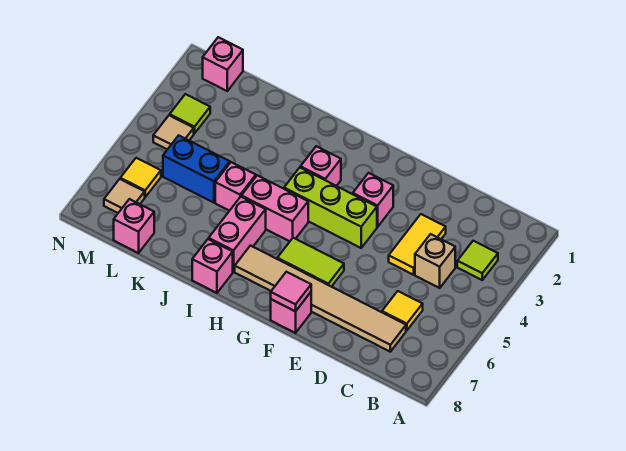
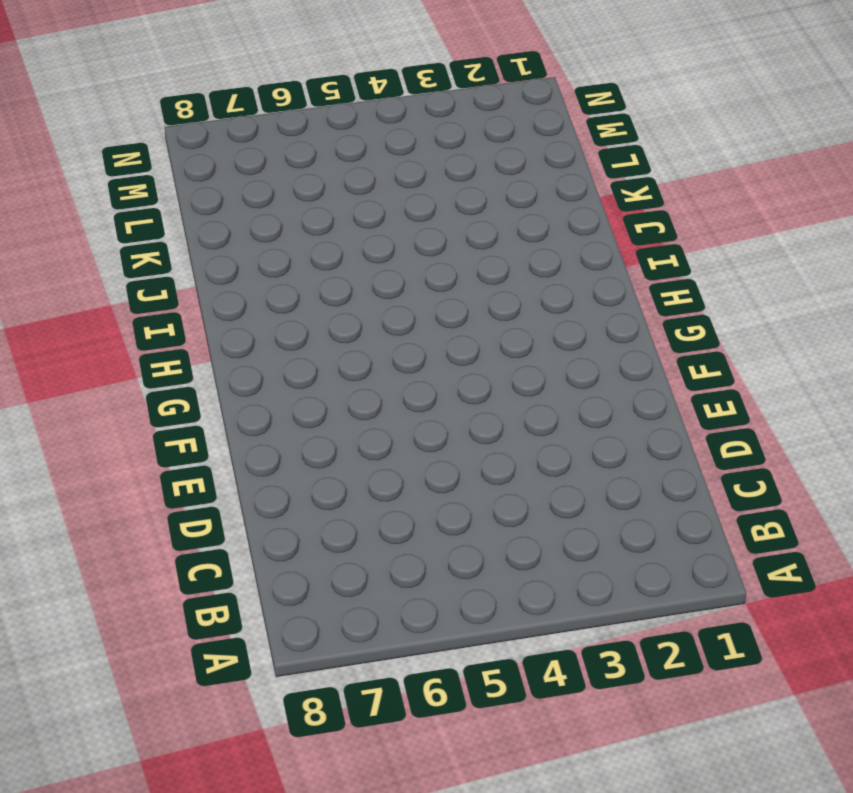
none -> lime 1x1 tile [457,241,498,280]
none -> tan 1x1 brick [415,234,455,288]
none -> yellow 1x1 tile [382,291,423,331]

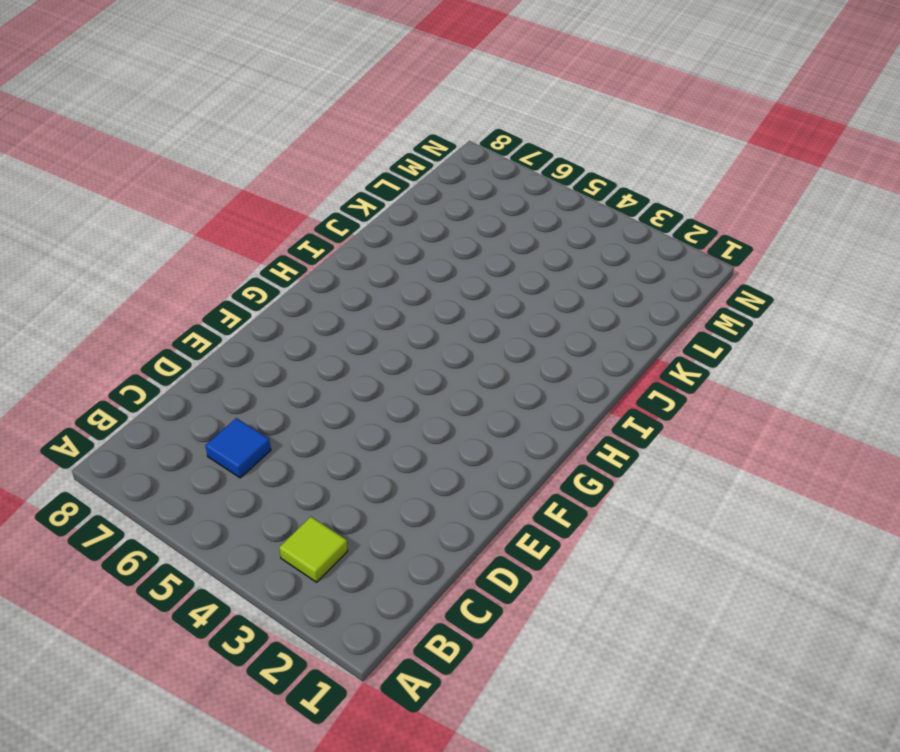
blue 1x1 tile [205,418,271,478] -> yellow 1x1 tile [382,291,423,331]
none -> tan 1x1 brick [415,234,455,288]
none -> tan 1x6 tile [235,246,406,352]
none -> yellow 1x2 tile [389,214,446,275]

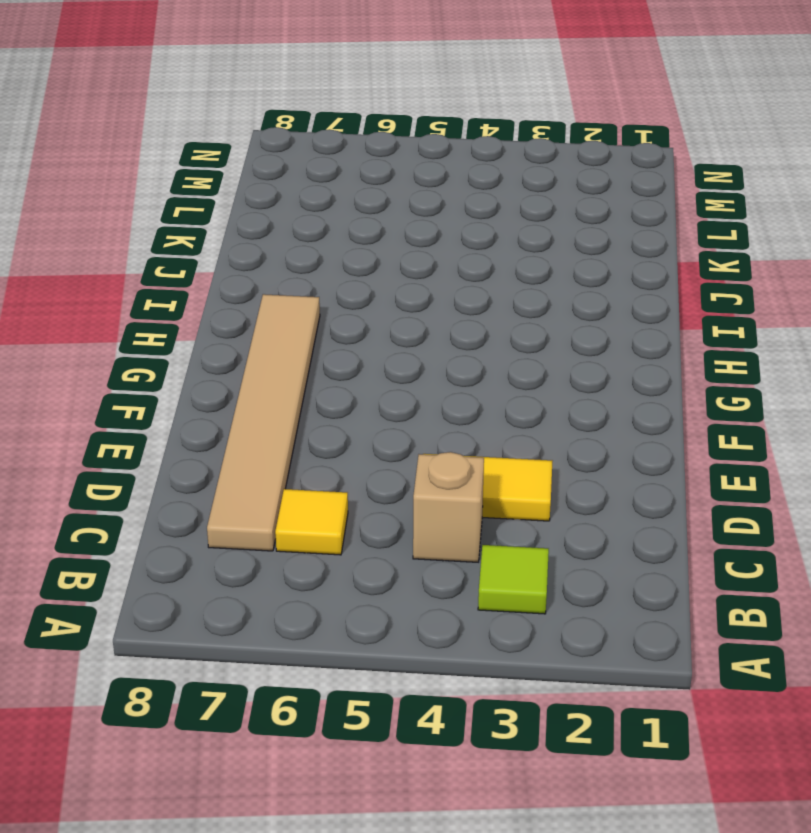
none -> pink 1x1 brick [353,173,393,227]
none -> lime 1x3 brick [284,168,377,248]
none -> lime 1x2 tile [277,238,344,287]

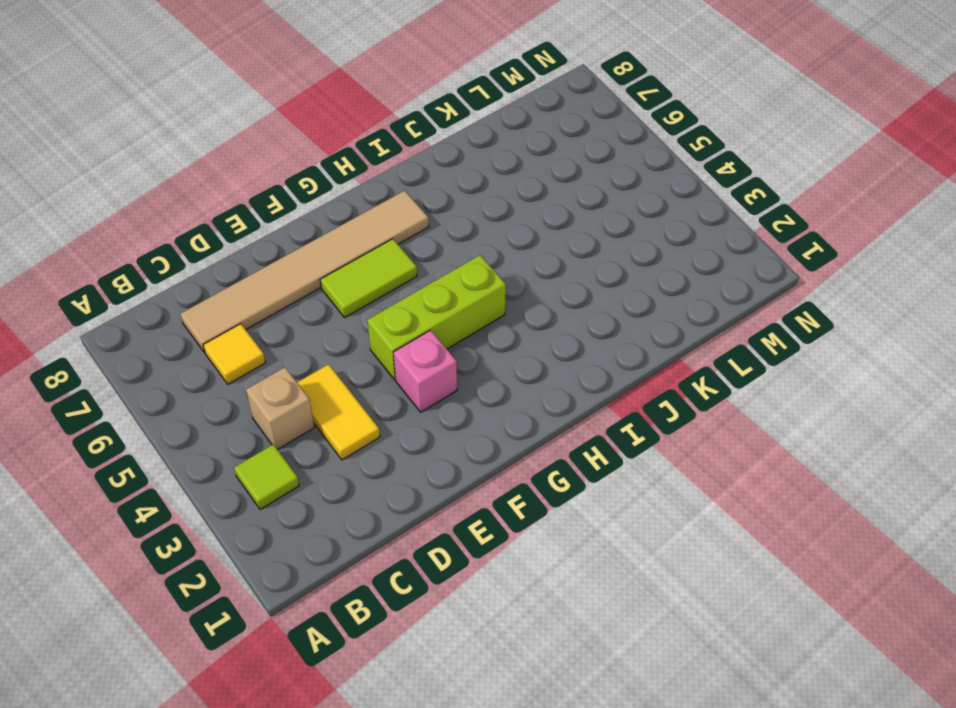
none -> pink 1x1 brick [271,292,311,333]
none -> pink 1x1 brick [300,146,341,186]
none -> pink 1x2 brick [241,175,308,241]

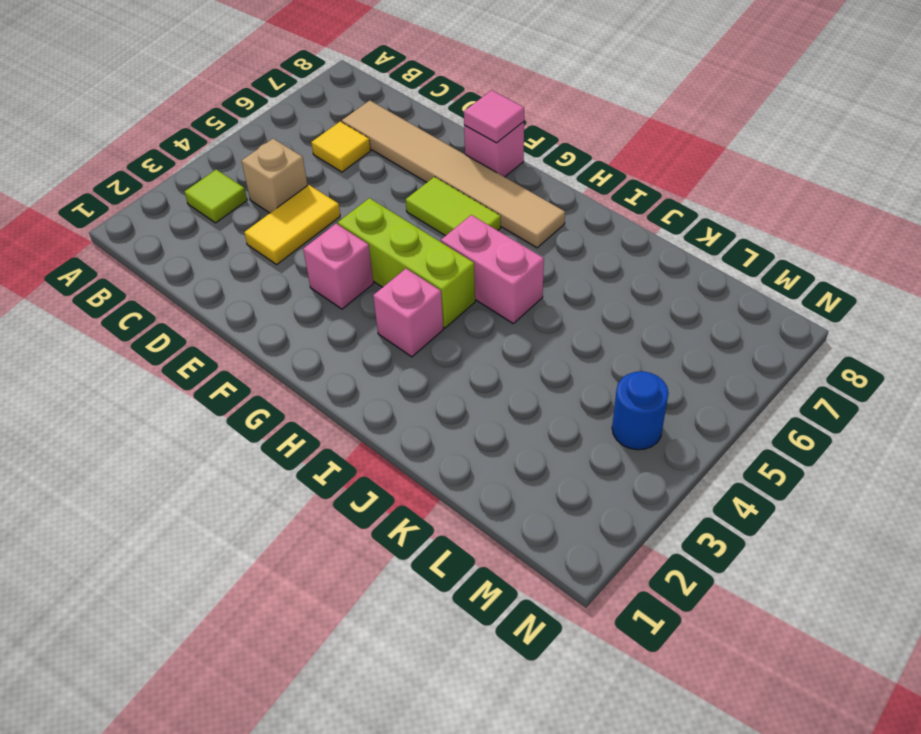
blue 1x1 round brick [612,371,669,450] -> tan 1x1 tile [153,115,194,149]
none -> pink 1x2 brick [209,197,266,272]
none -> pink 1x1 brick [192,239,233,293]
none -> pink 1x1 brick [215,162,256,211]

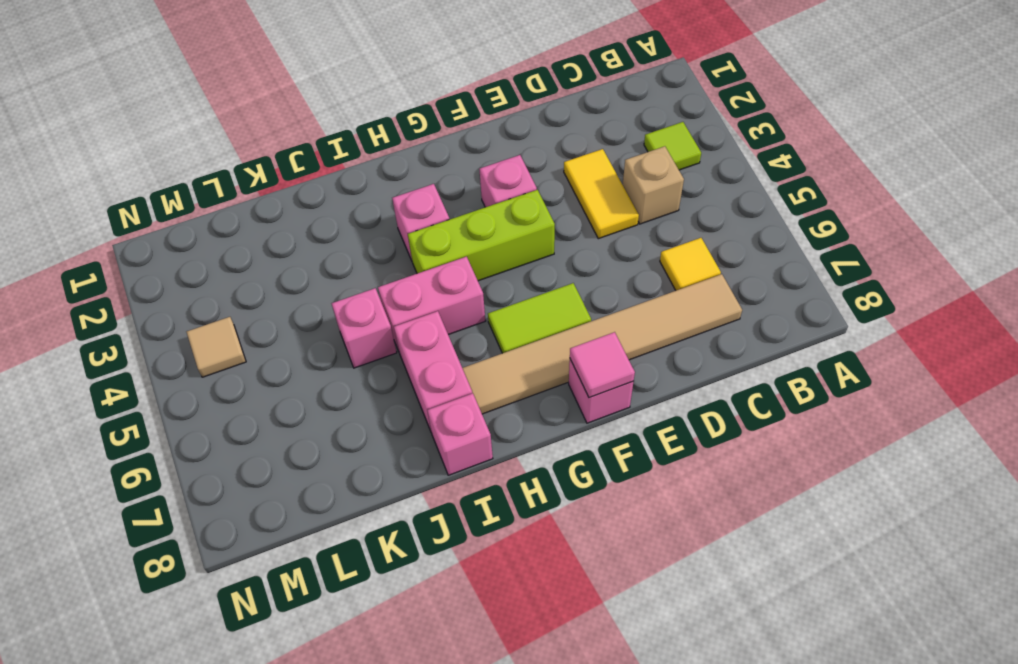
none -> blue 1x2 brick [163,135,230,203]
none -> pink 1x1 brick [114,199,154,253]
none -> pink 1x1 brick [203,37,243,91]

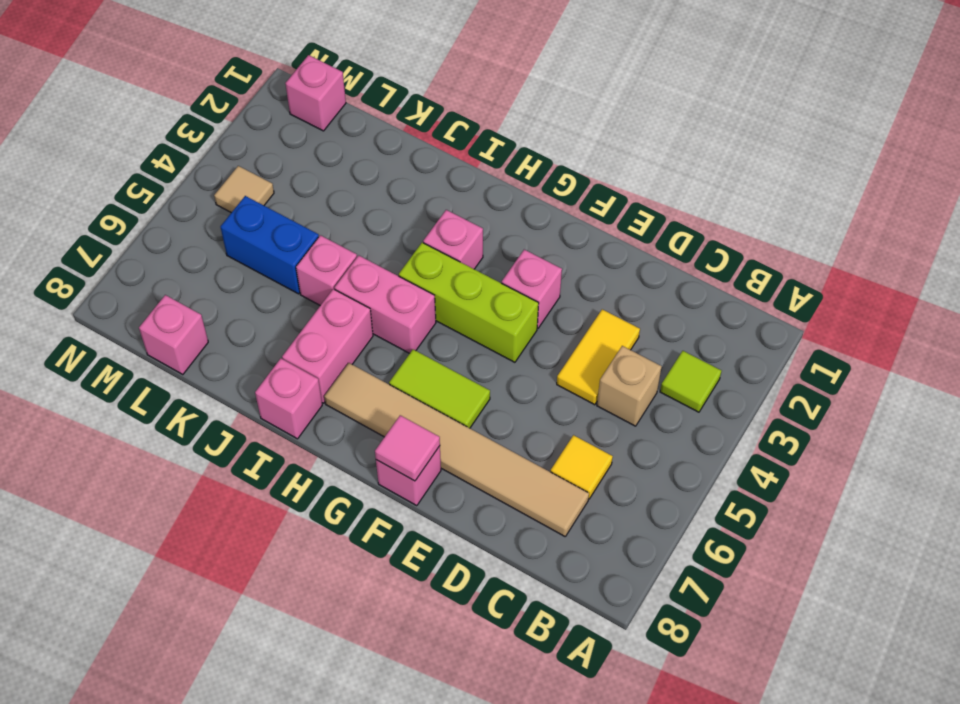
none -> lime 1x1 tile [170,94,210,134]
none -> yellow 1x1 tile [120,158,161,197]
none -> tan 1x1 tile [104,179,145,213]

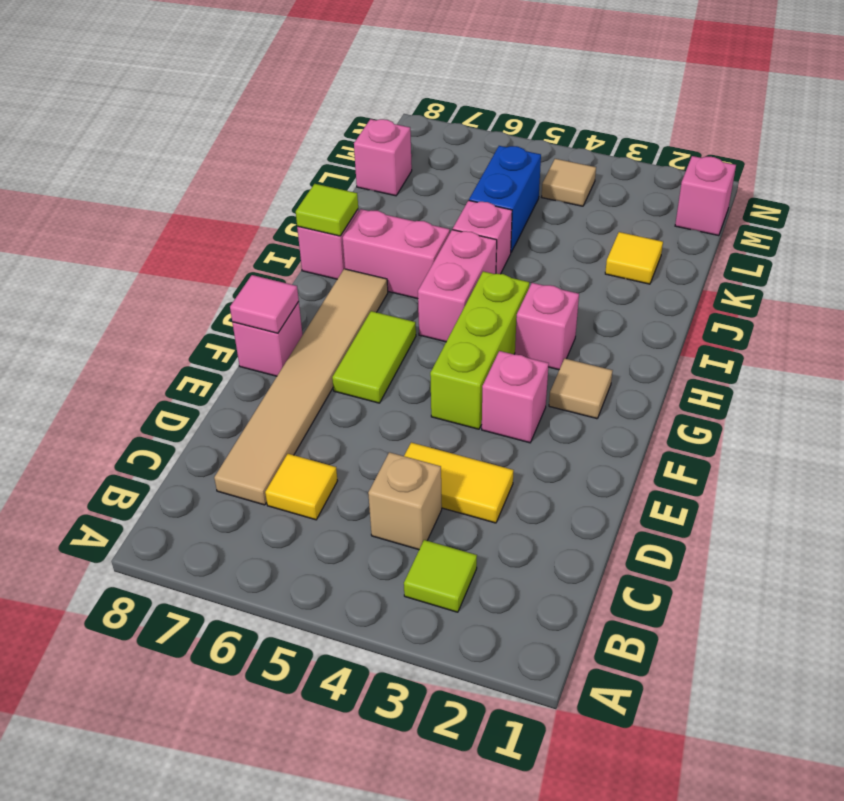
tan 1x1 tile [549,359,613,419] -> tan 1x1 tile moved to [104,179,145,213]
lime 1x1 tile [296,184,358,236] -> lime 1x1 tile moved to [170,94,210,134]
yellow 1x1 tile [605,232,663,284] -> yellow 1x1 tile moved to [120,158,161,197]

